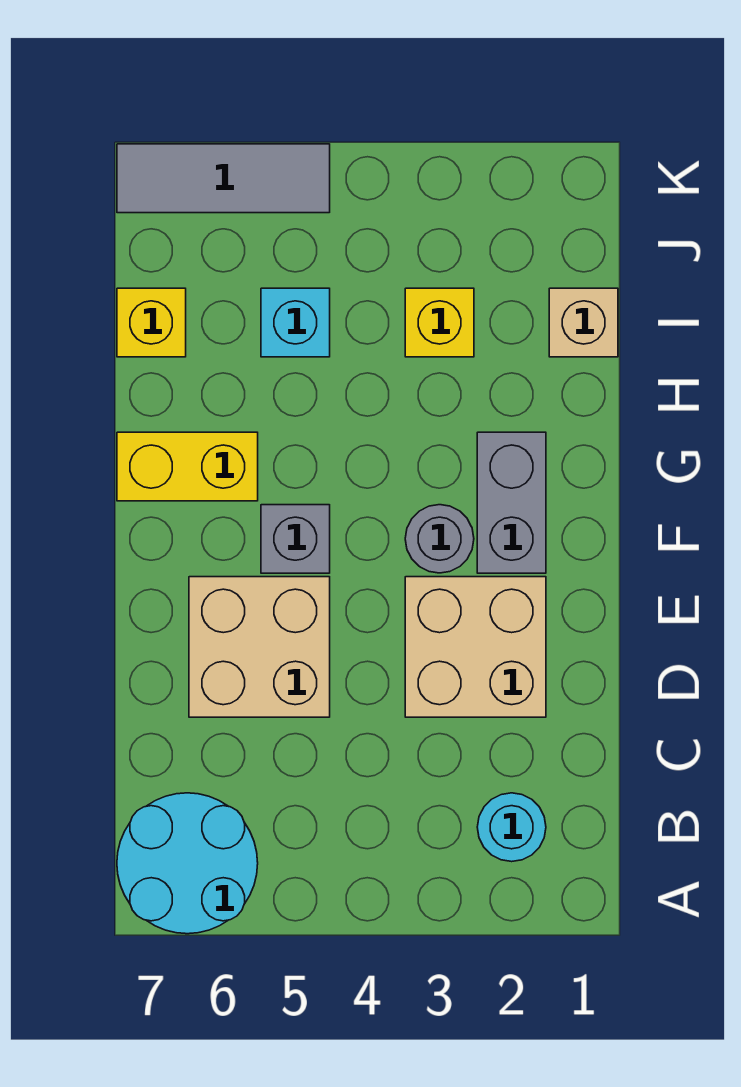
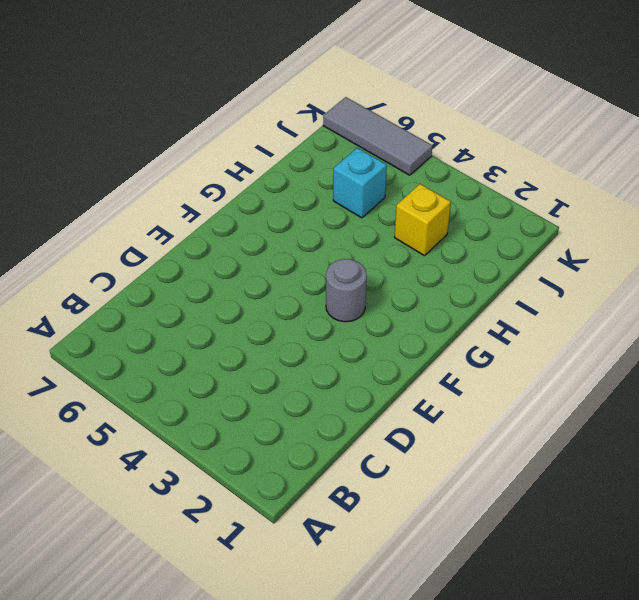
none -> cyan 2x2 round brick [117,793,258,934]
none -> cyan 1x1 round brick [477,793,546,862]
none -> tan 2x2 brick [405,577,546,717]

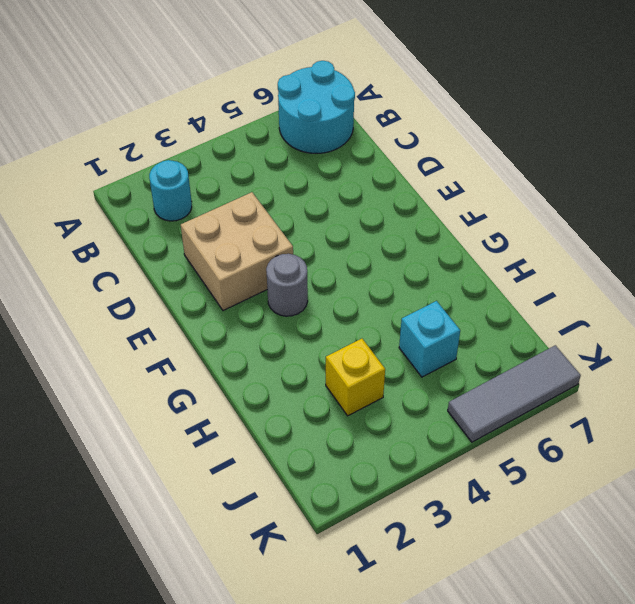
none -> tan 2x2 brick [189,577,330,717]
none -> grey 1x2 brick [477,432,546,573]
none -> grey 1x1 brick [261,505,330,573]

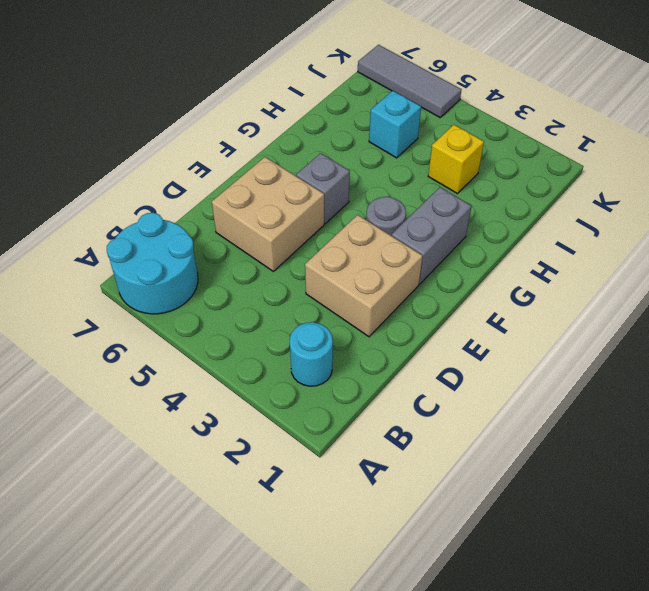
none -> yellow 1x2 brick [117,432,258,501]
none -> tan 1x1 brick [549,288,618,357]
none -> yellow 1x1 brick [117,288,186,357]

